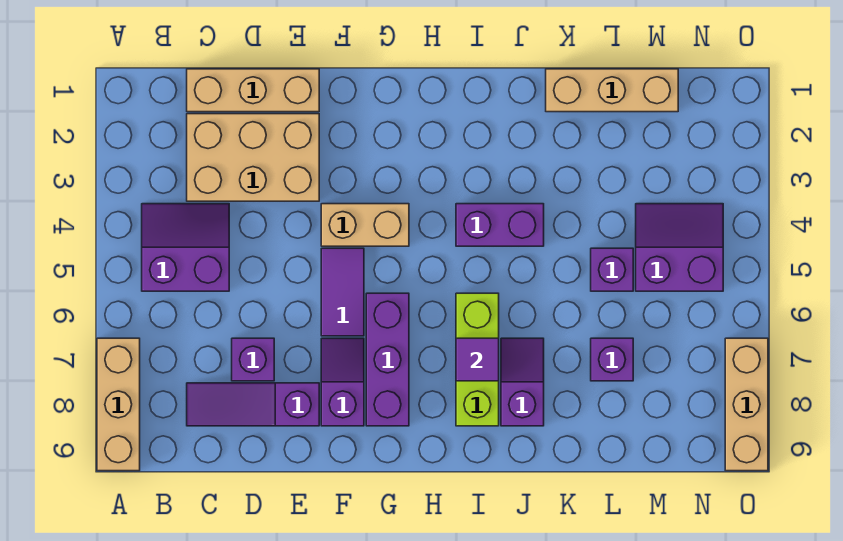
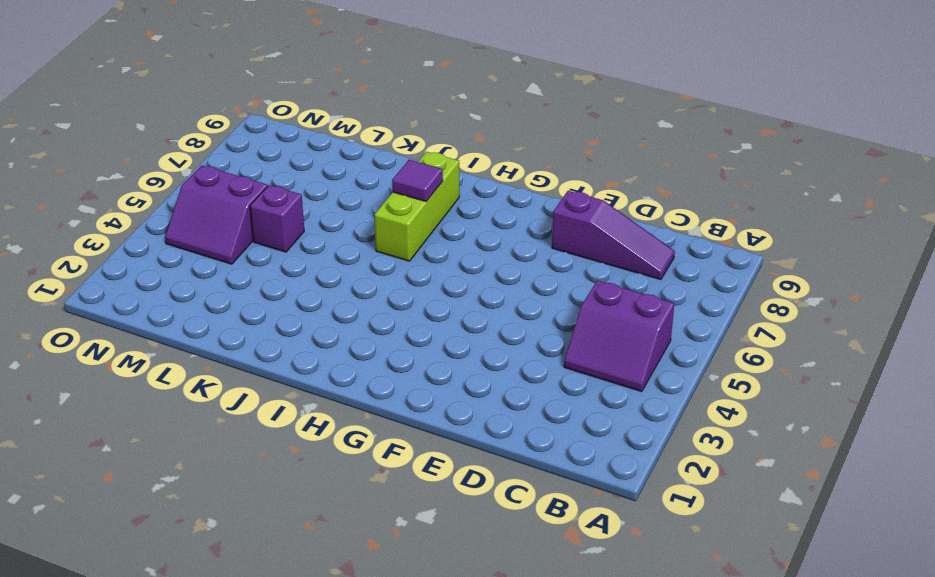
none -> tan 1x3 brick [97,338,140,471]
none -> tan 1x3 brick [187,69,319,112]
none -> tan 2x3 brick [187,114,319,201]

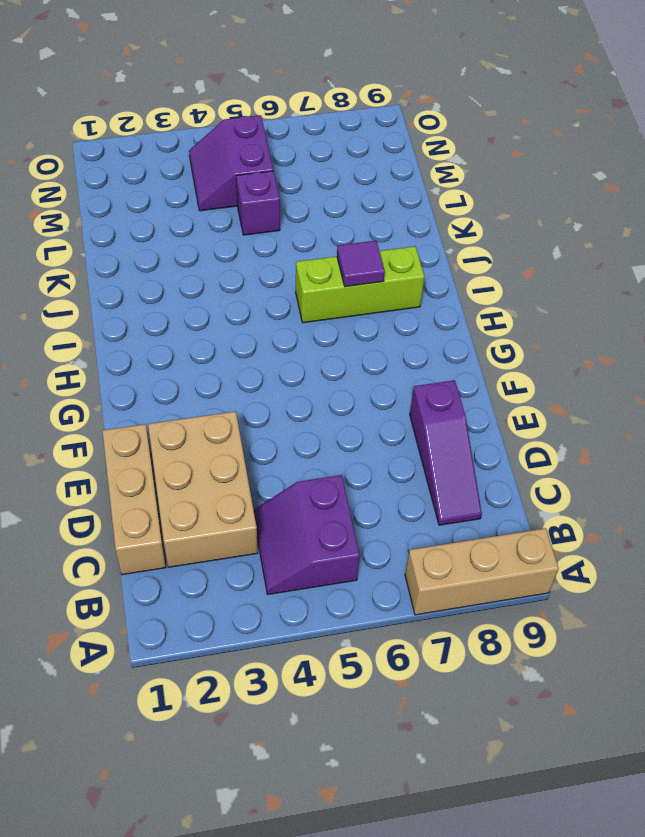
none -> purple 1x1 brick [232,338,274,381]
none -> tan 1x2 brick [321,204,409,246]
none -> purple 1x2 tile [321,248,364,336]

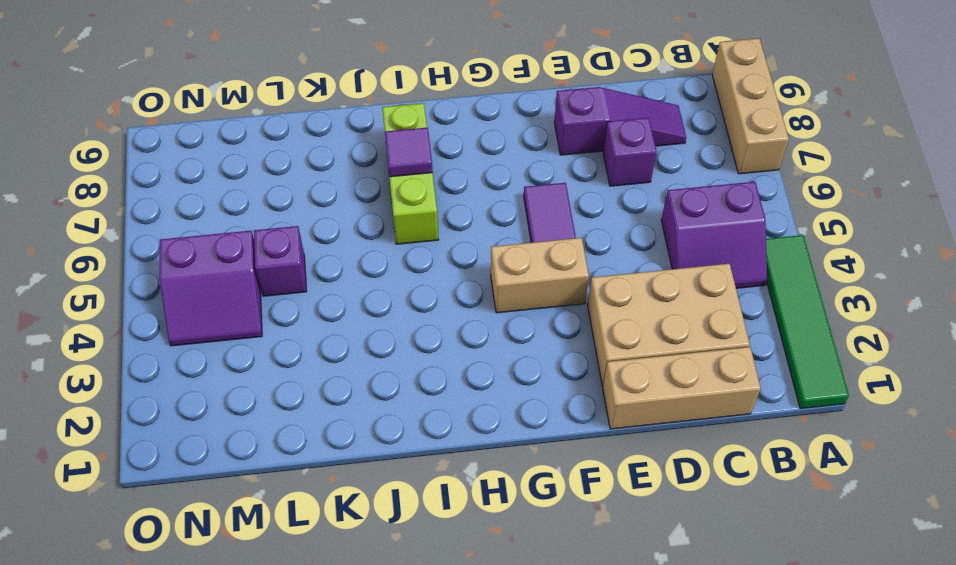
green 1x4 tile [766,235,849,409] -> none
none -> purple 1x2 slope [321,338,364,426]
none -> purple 1x3 brick [366,293,409,426]
none -> purple 1x2 brick [456,204,544,246]

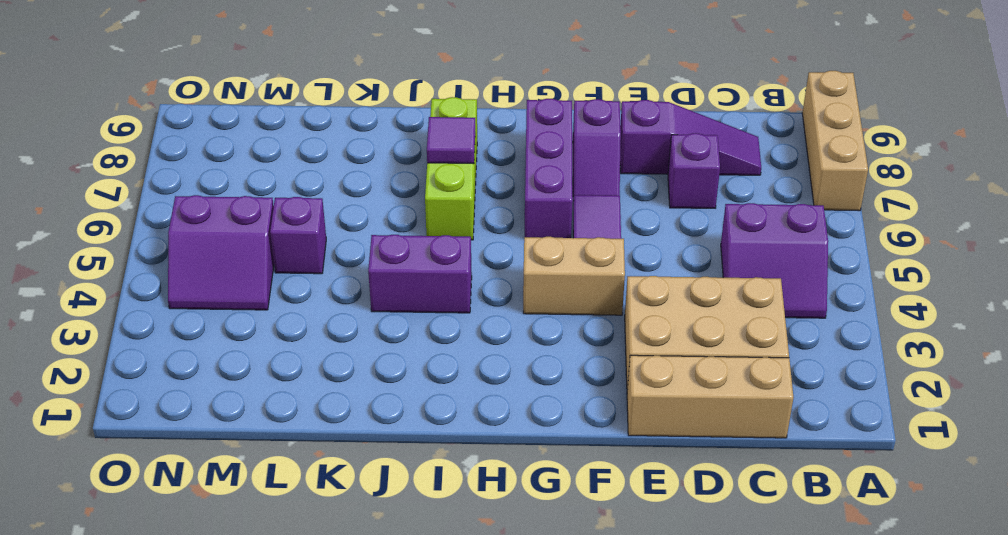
none -> purple 1x2 slope [501,338,544,426]
none -> tan 1x3 brick [546,69,678,112]
none -> purple 1x1 brick [591,338,633,381]

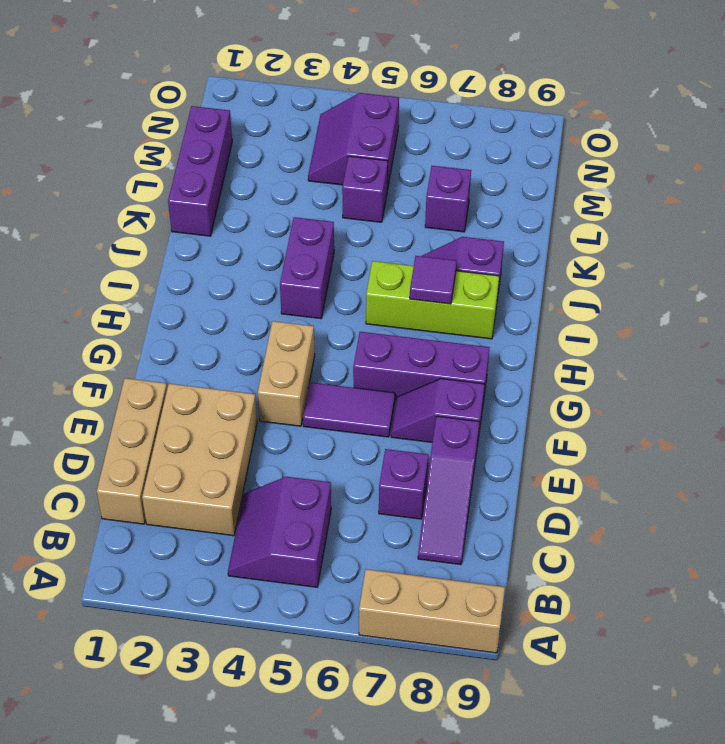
purple 1x3 brick [168,106,232,236] -> tan 1x3 brick [546,69,678,112]
none -> tan 1x3 brick [725,338,768,471]

